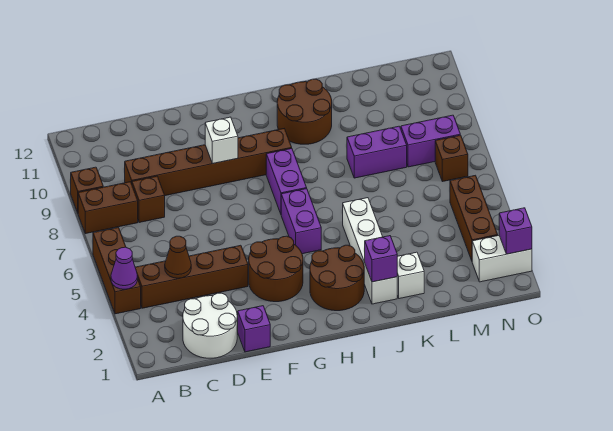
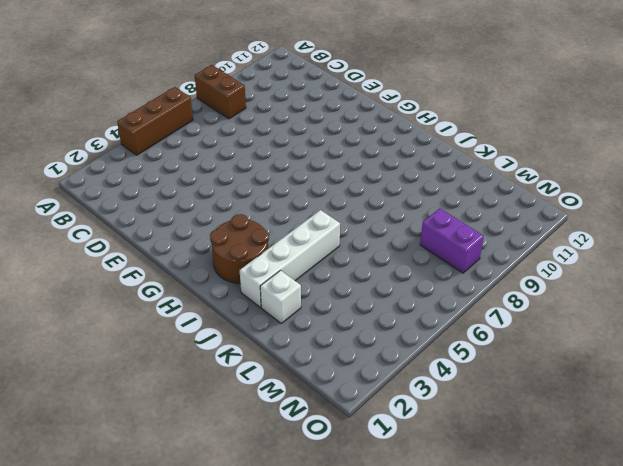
none -> brown 1x1 brick [71,167,103,212]
none -> brown 1x4 brick [135,245,248,308]
none -> white 2x2 round brick [183,293,237,358]

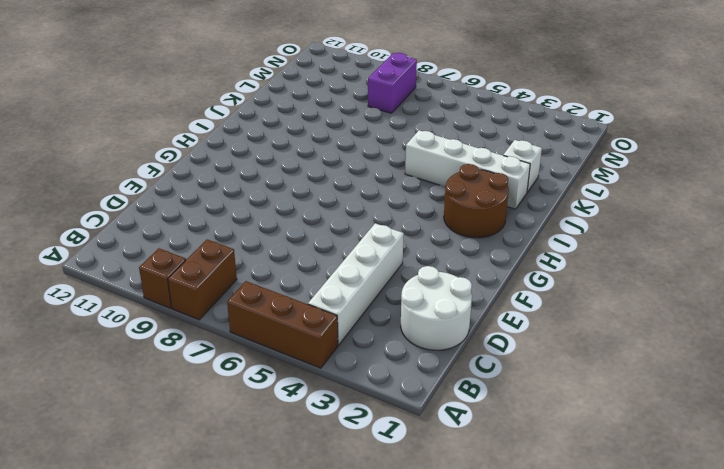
white 1x4 brick [308,223,404,345] -> brown 1x4 brick [135,245,248,308]
none -> brown 1x1 brick [132,176,165,223]
none -> brown 1x6 brick [125,129,292,196]
none -> purple 1x1 brick [238,306,270,352]

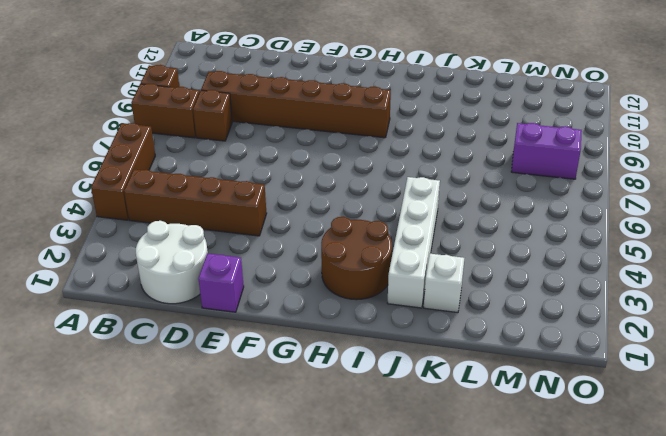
none -> brown 2x2 round brick [249,236,303,302]
none -> purple 1x2 brick [281,189,321,254]
none -> purple 1x2 brick [266,149,307,214]

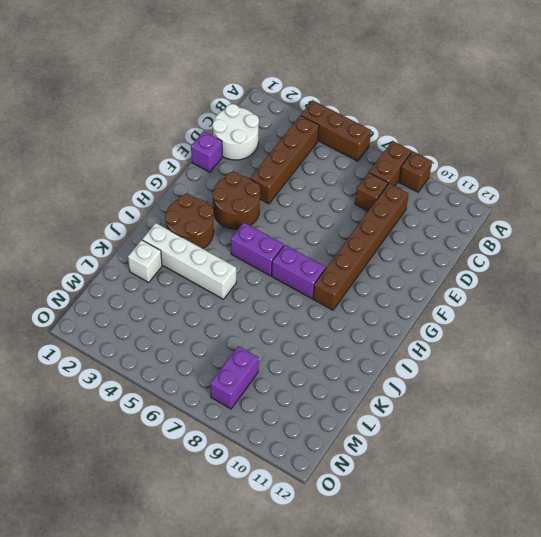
none -> brown 2x2 round brick [277,79,332,144]
none -> purple 1x2 brick [347,126,407,178]
none -> white 1x2 brick [472,236,532,282]

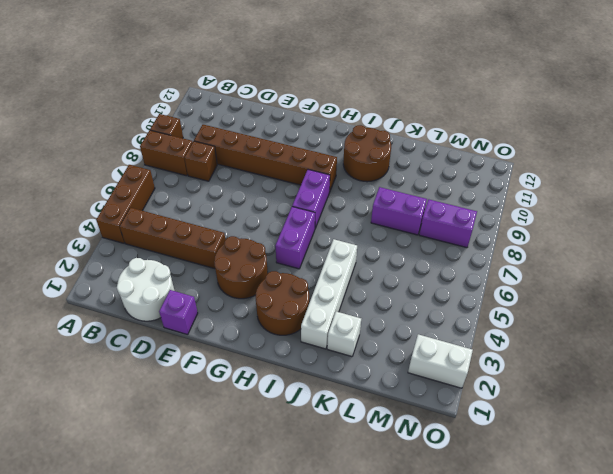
none -> brown 1x3 brick [450,175,498,261]
none -> brown 1x1 brick [435,135,468,182]
none -> purple 1x1 cone [111,247,138,289]

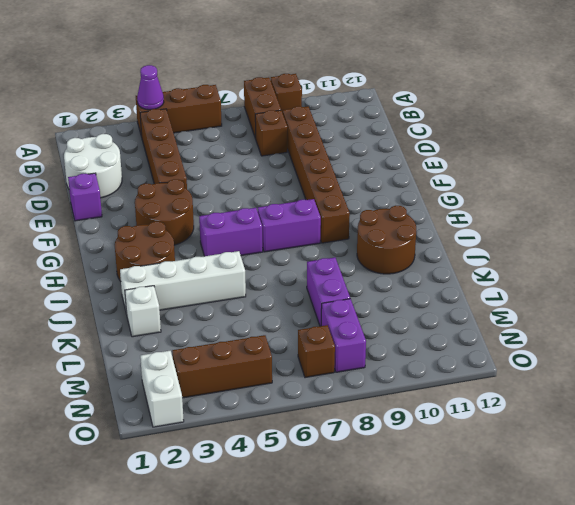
none -> brown 1x1 cone [165,236,191,278]
none -> white 1x1 brick [205,117,238,164]
none -> purple 1x1 brick [365,236,397,282]

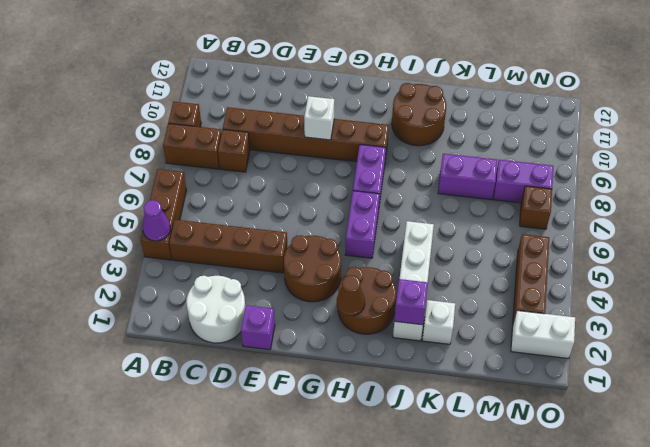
brown 1x1 cone [337,275,365,316] -> brown 1x1 cone moved to [165,236,191,278]
none -> purple 1x1 brick [499,208,532,254]

